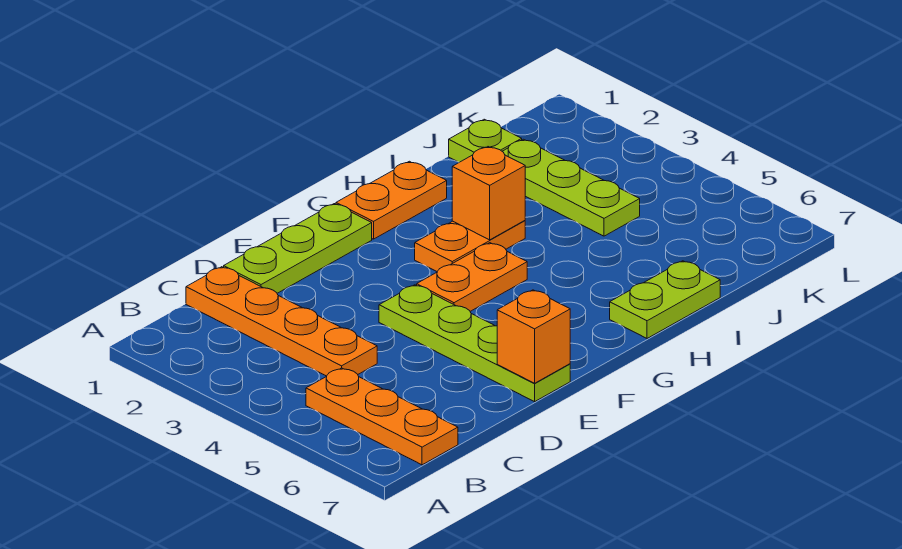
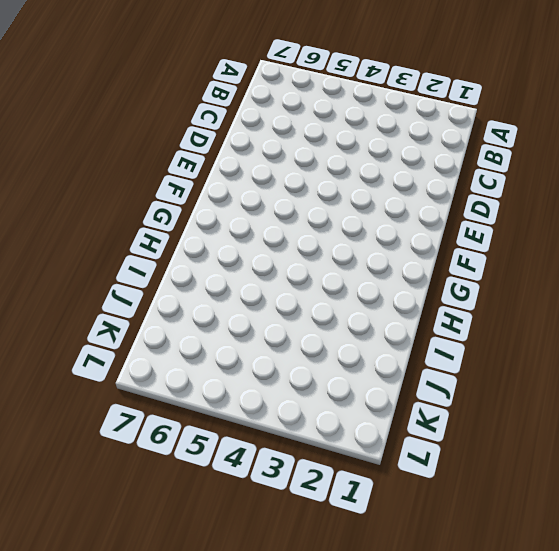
none -> orange 1x3 plate [306,368,458,465]
none -> orange 1x4 plate [186,267,377,376]
none -> lime 1x3 plate [224,204,372,293]

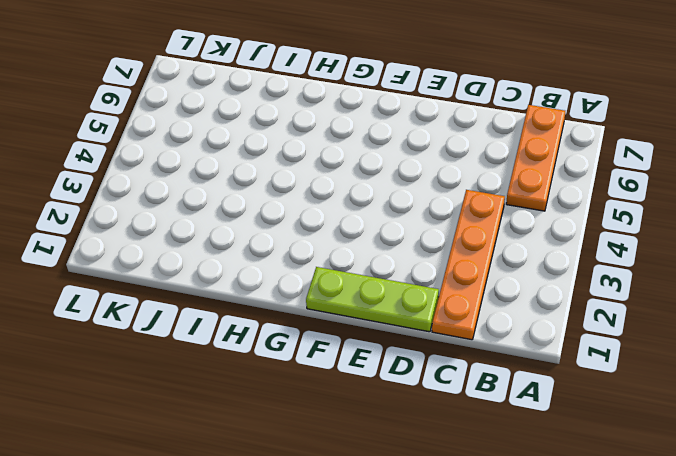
none -> lime 1x4 plate [379,285,570,402]
none -> orange 1x2 plate [417,243,527,311]
none -> orange 1x2 plate [336,161,447,239]

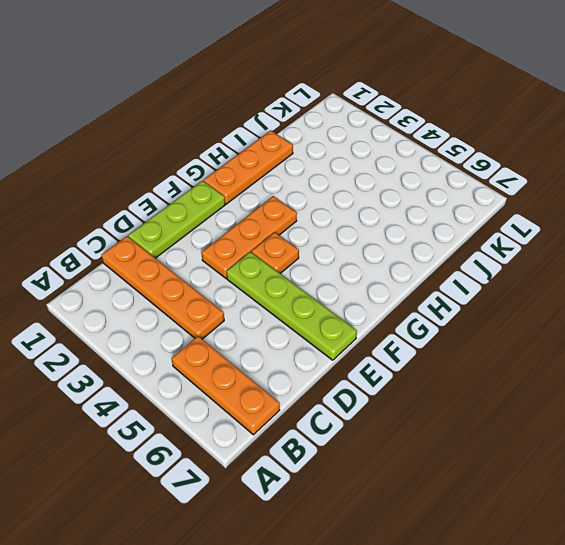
orange 1x3 plate [202,196,297,278] -> orange 1x2 plate [415,221,525,271]
orange 1x1 plate [252,232,299,274] -> orange 1x2 plate [417,243,527,311]
orange 1x3 plate [204,131,293,204] -> orange 1x2 plate [336,161,447,239]
none -> lime 1x2 plate [610,261,720,338]
none -> lime 1x1 plate [449,119,522,162]
none -> lime 1x3 plate [502,139,640,236]

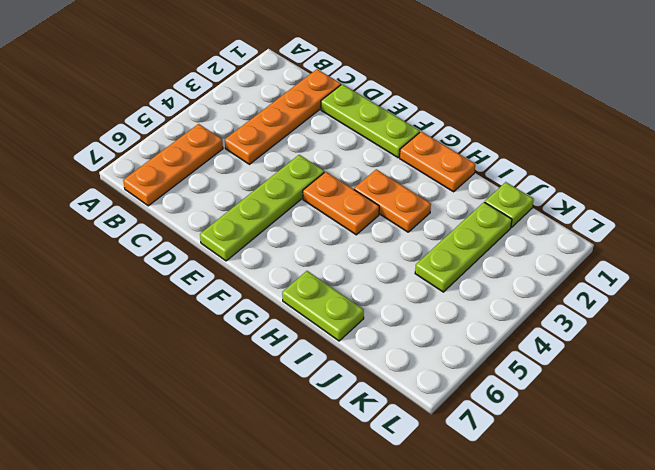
none -> orange 1x1 brick [497,290,570,383]
none -> orange 1x1 brick [452,147,525,240]

